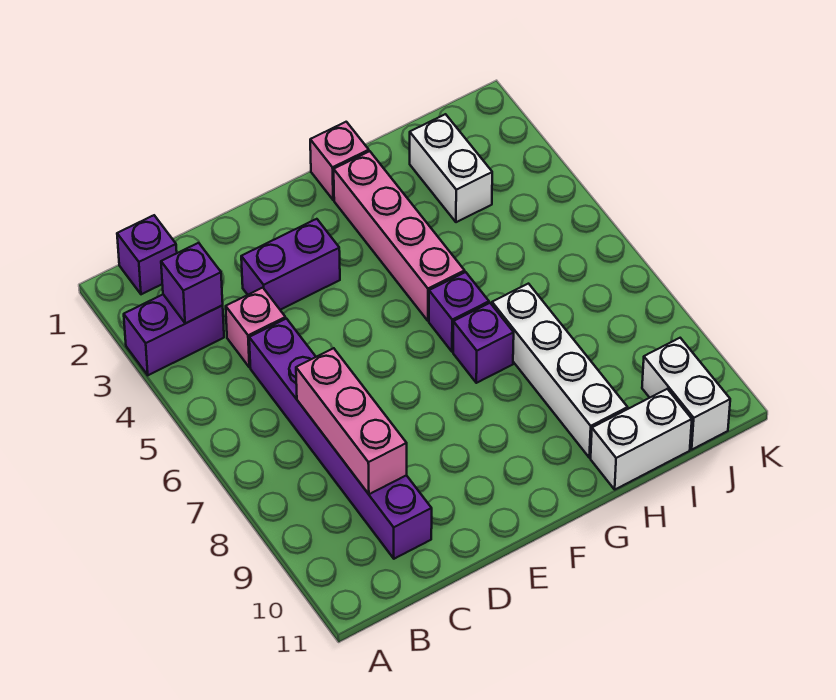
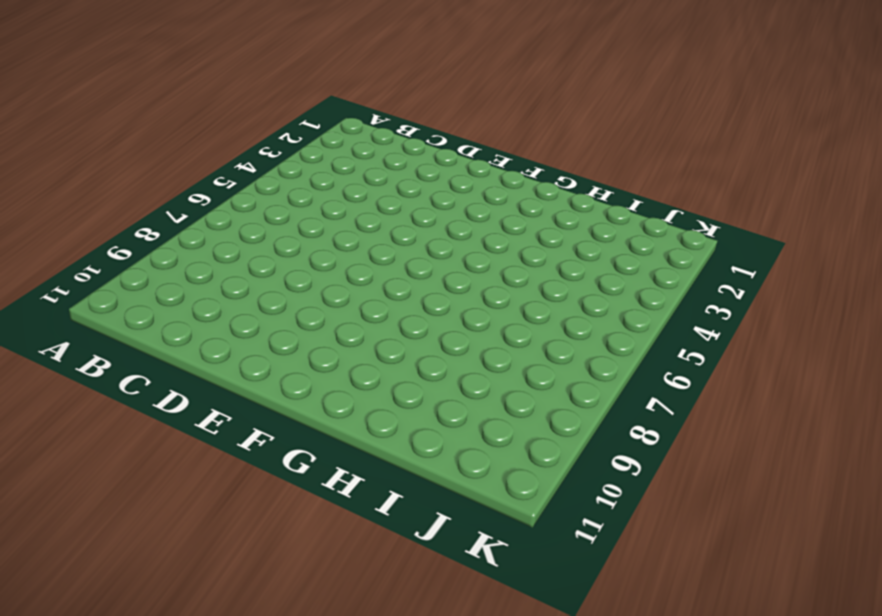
none -> purple 1x2 brick [124,295,224,375]
none -> purple 1x1 brick [117,215,177,294]
none -> pink 1x1 brick [226,288,285,368]

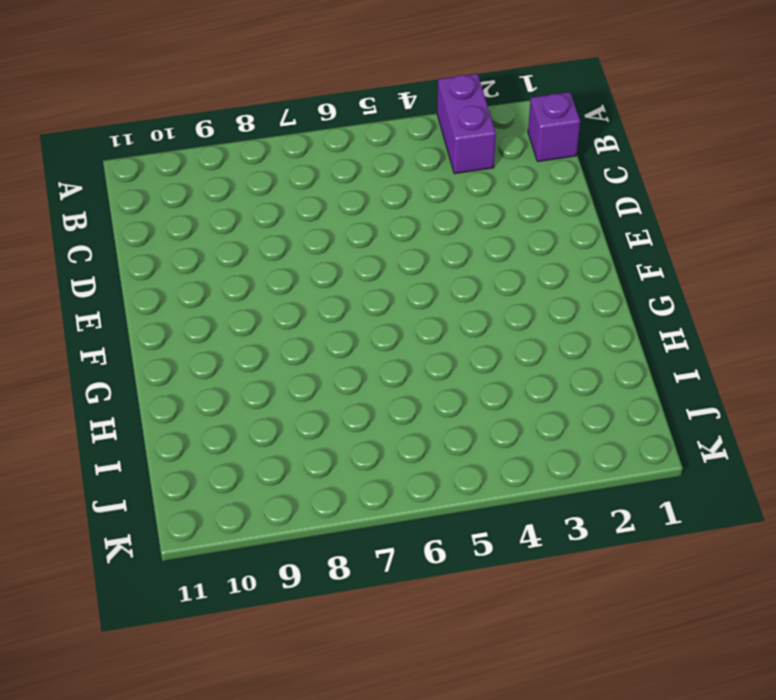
none -> pink 1x1 brick [226,288,285,368]
none -> purple 1x6 brick [249,319,432,559]
none -> purple 1x2 brick [241,219,340,310]

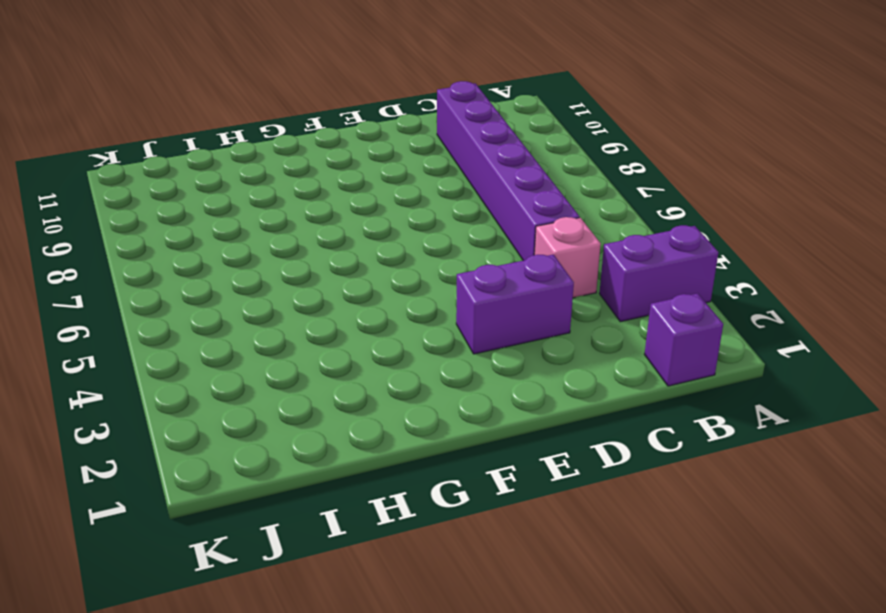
none -> pink 1x1 brick [310,122,369,200]
none -> pink 1x4 brick [334,151,465,321]
none -> purple 1x1 brick [429,272,489,352]

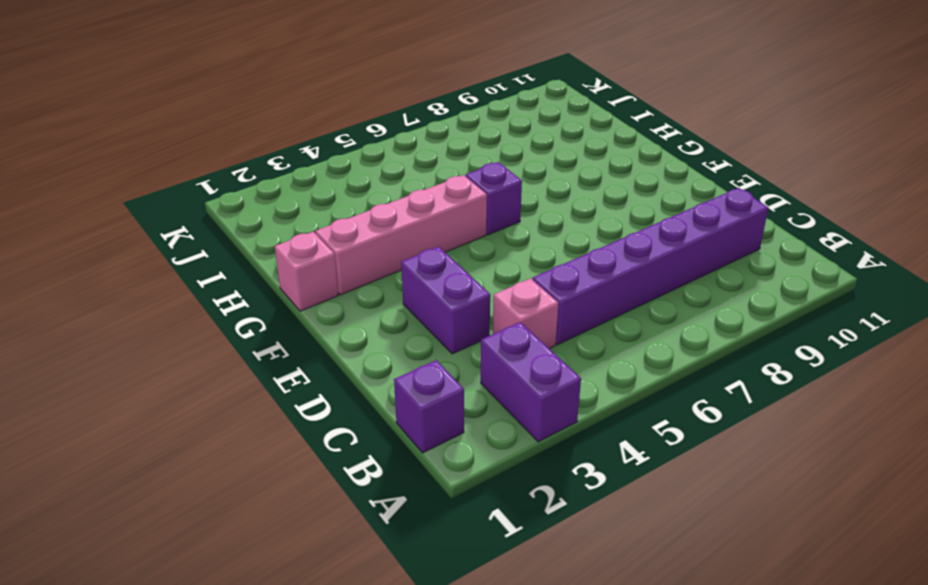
none -> purple 1x1 brick [453,303,514,383]
none -> white 1x4 brick [492,284,628,458]
none -> white 1x2 brick [591,389,692,489]

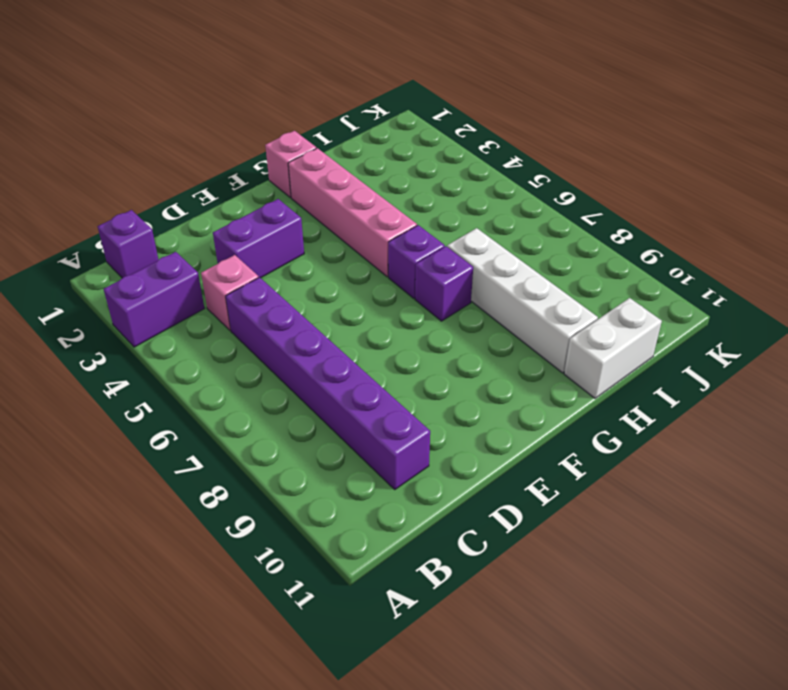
none -> white 1x2 brick [410,114,492,222]
none -> white 1x2 brick [642,338,730,449]
none -> purple 1x1 brick [161,243,223,323]

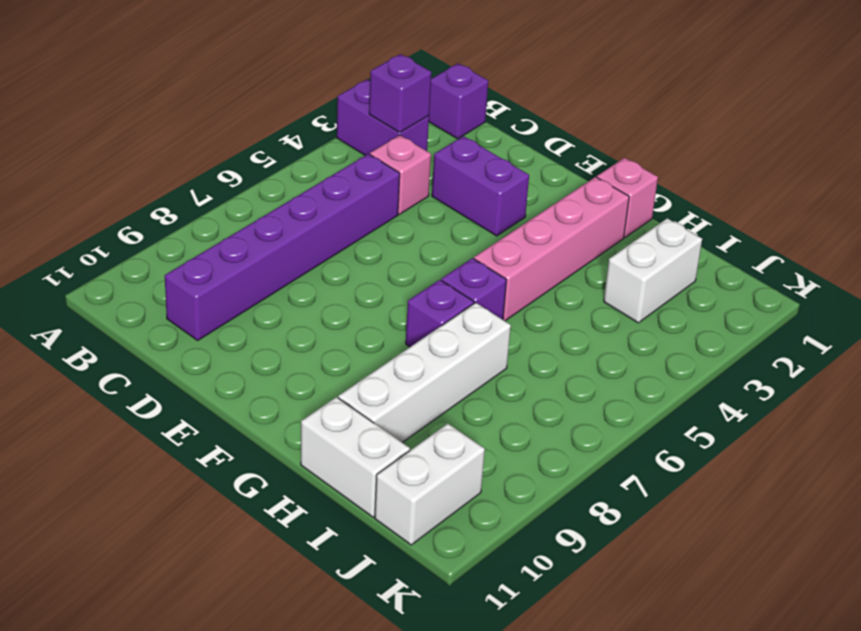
none -> pink 1x3 brick [296,348,407,494]

